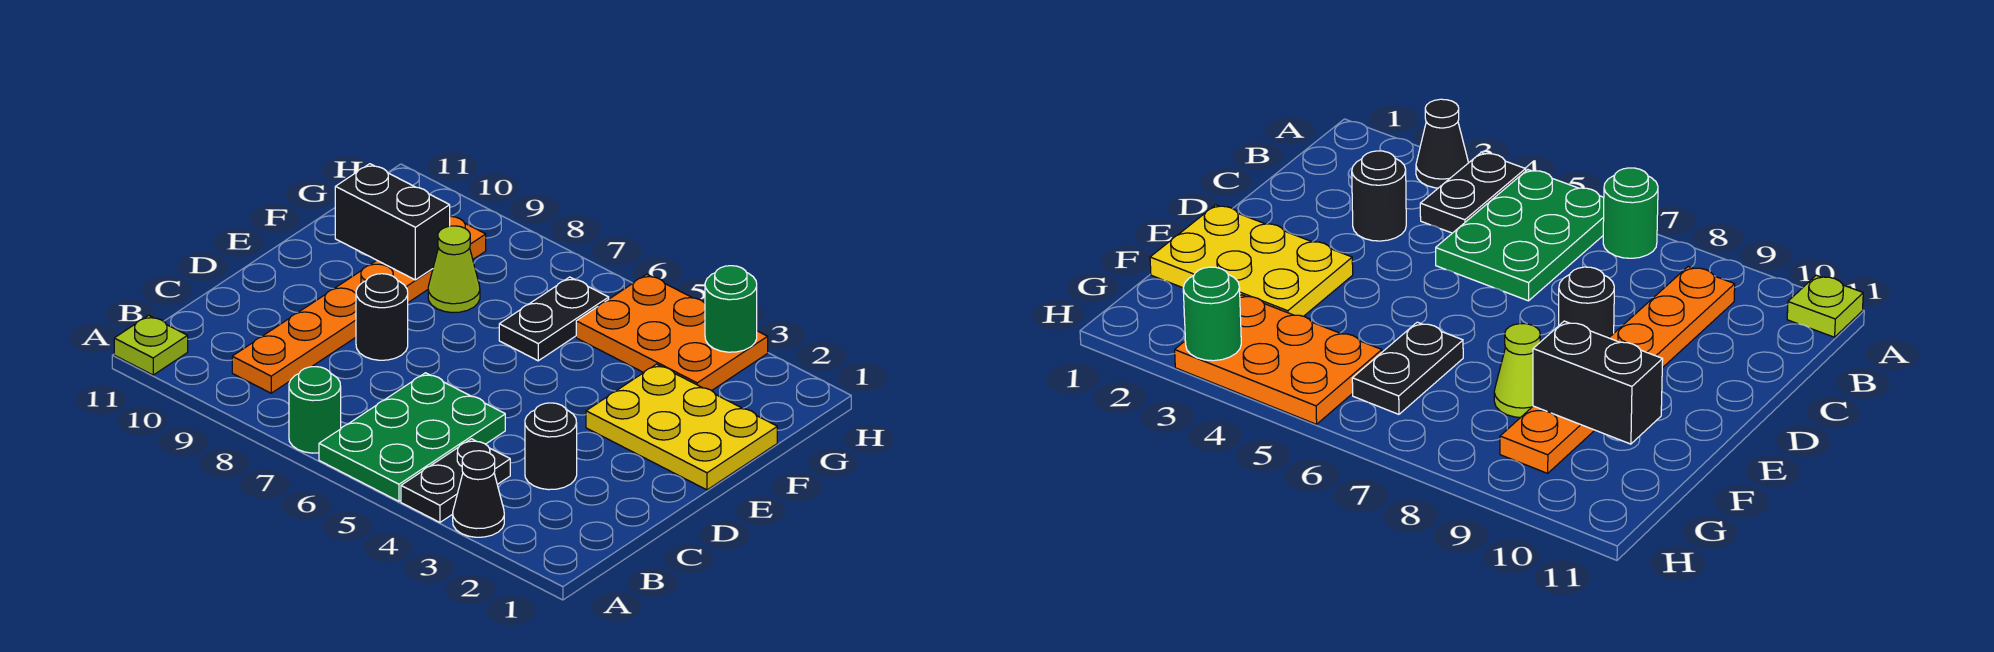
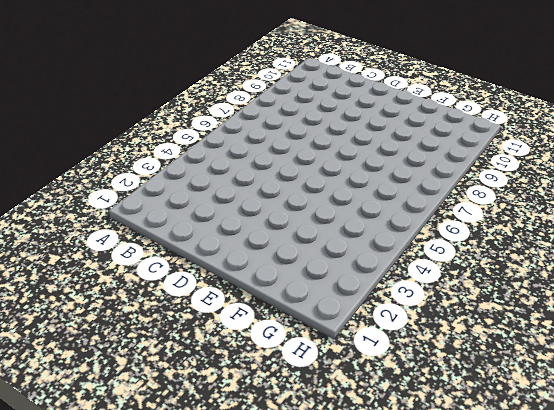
none -> black 1x1 cone [453,451,504,537]
none -> black 1x2 plate [401,439,510,522]
none -> green 2x3 plate [319,373,505,501]

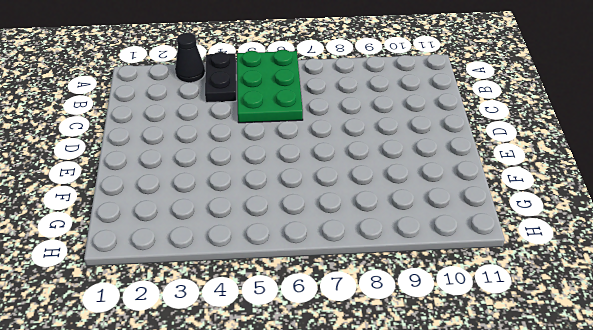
none -> green 1x1 round brick [289,367,341,453]
none -> lime 1x1 plate [114,315,188,375]
none -> orange 1x6 plate [232,216,486,393]

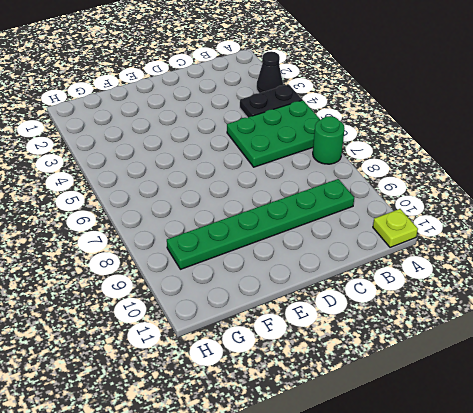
green 1x6 plate [167,179,354,269] -> orange 1x6 plate [232,216,486,393]
none -> black 1x1 round brick [525,403,577,490]
none -> black 1x1 round brick [356,274,408,360]
none -> yellow 2x3 plate [586,364,777,490]

